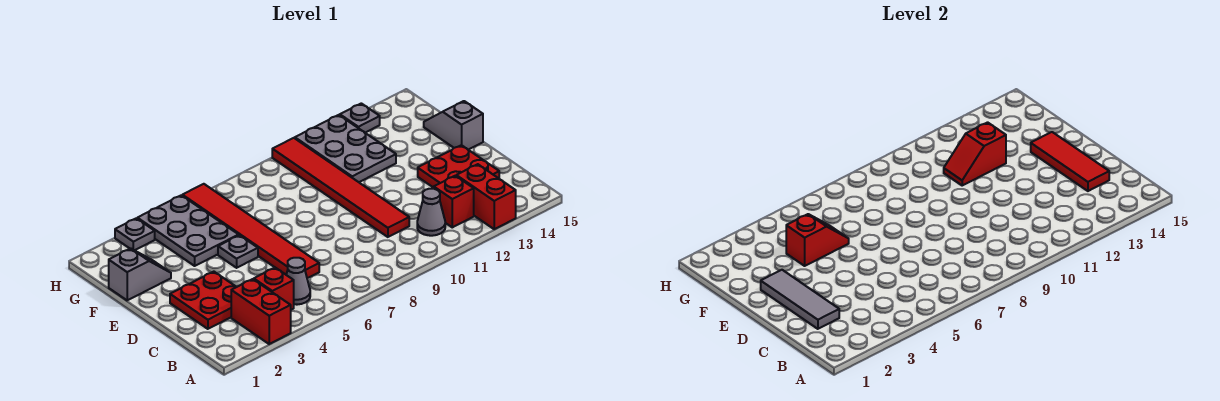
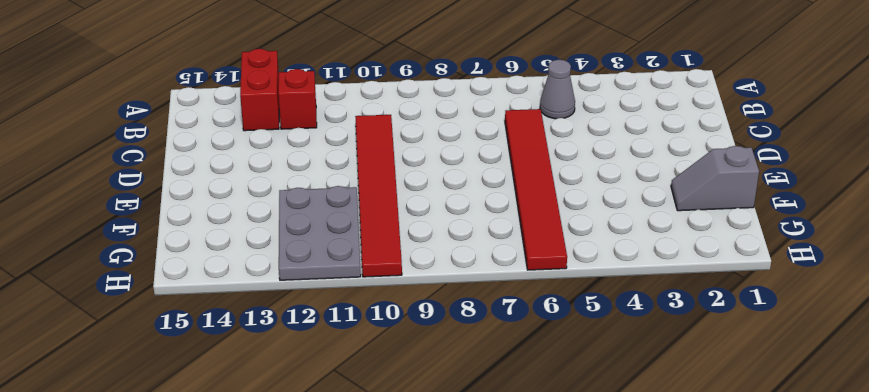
none -> red 1x2 brick [231,279,291,344]
none -> red 1x1 brick [254,268,294,310]
none -> grey 1x1 cone [417,189,445,236]

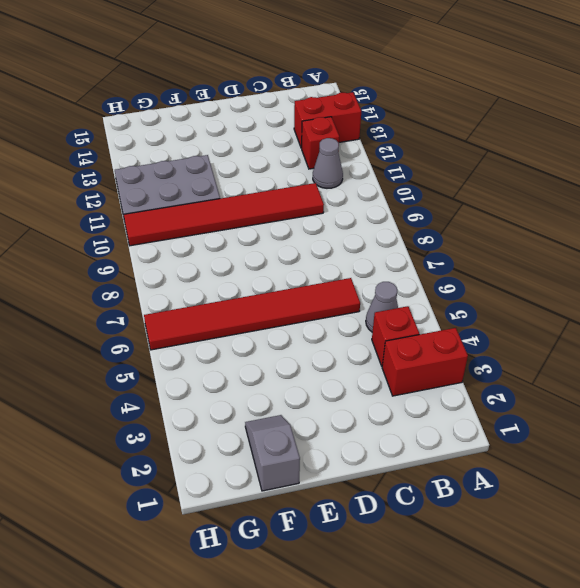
none -> red 2x2 plate [170,272,236,329]
none -> red 2x2 plate [418,145,499,188]
none -> grey 1x1 plate [218,235,258,268]

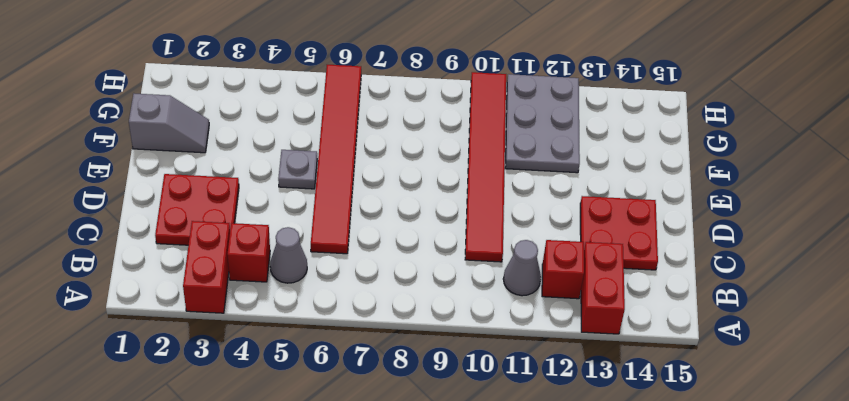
none -> grey 1x2 slope [424,101,483,150]
none -> grey 2x3 plate [137,195,239,266]
none -> grey 1x1 plate [115,218,155,250]

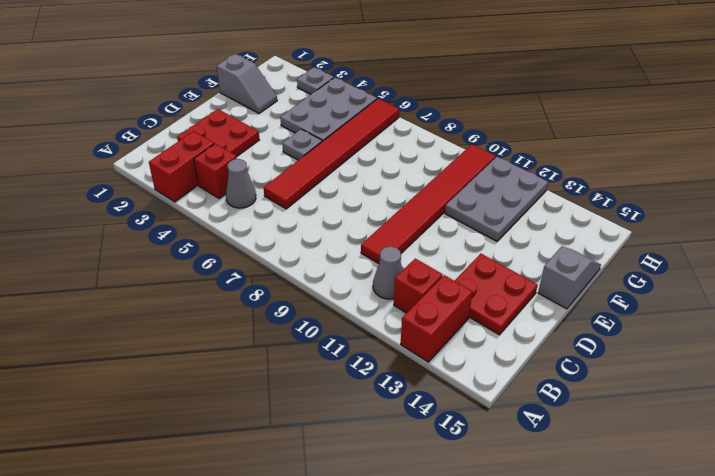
none -> grey 1x1 plate [340,103,380,133]
none -> grey 1x3 tile [761,270,839,329]
none -> red 1x3 tile [1031,132,1109,191]

